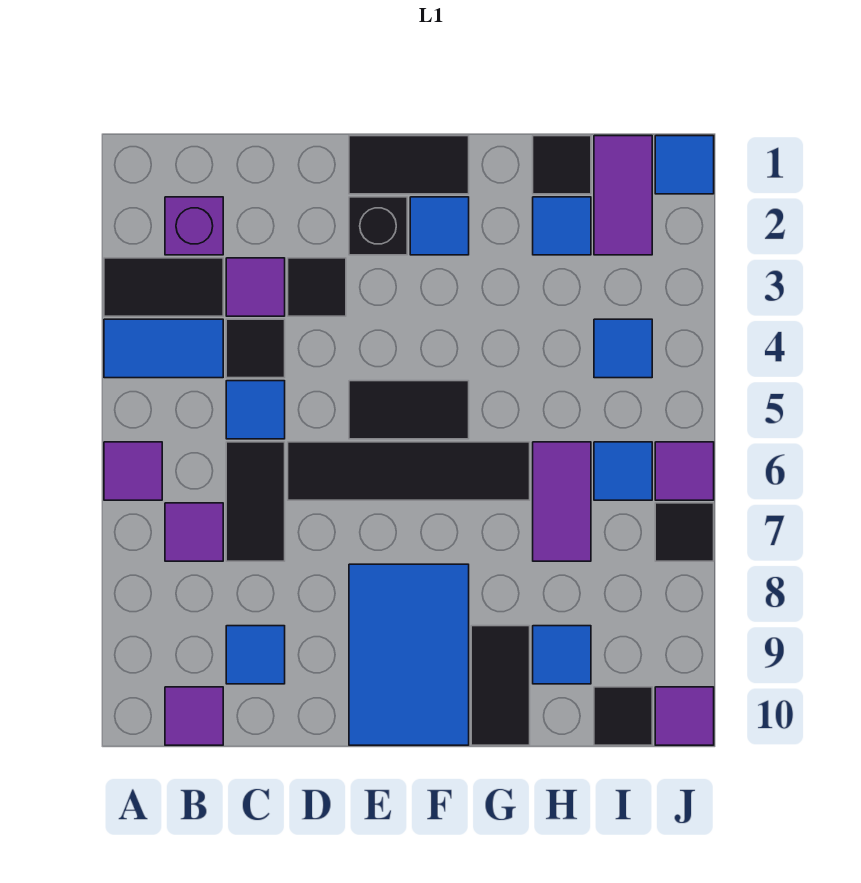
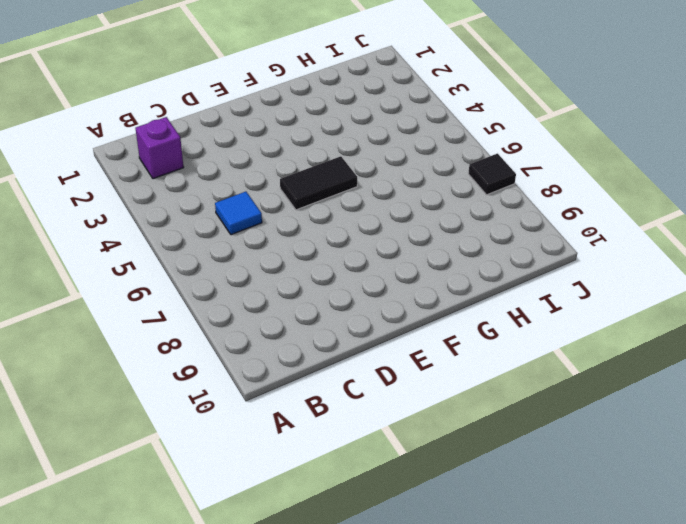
none -> black 1x2 tile [104,258,223,316]
none -> blue 1x2 tile [104,319,223,378]
none -> purple 1x1 tile [104,442,162,500]
none -> purple 1x1 tile [165,503,223,561]

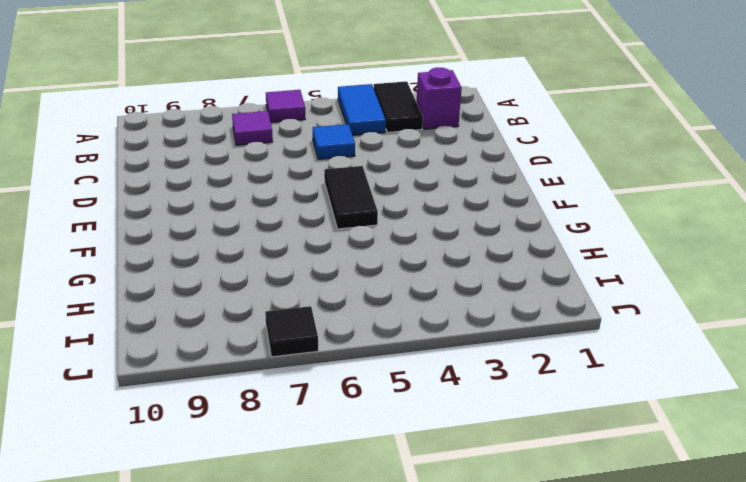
none -> purple 1x1 tile [165,687,223,745]
none -> purple 1x1 tile [226,258,285,316]
none -> black 1x1 tile [226,319,285,378]
none -> black 1x2 tile [226,442,285,561]

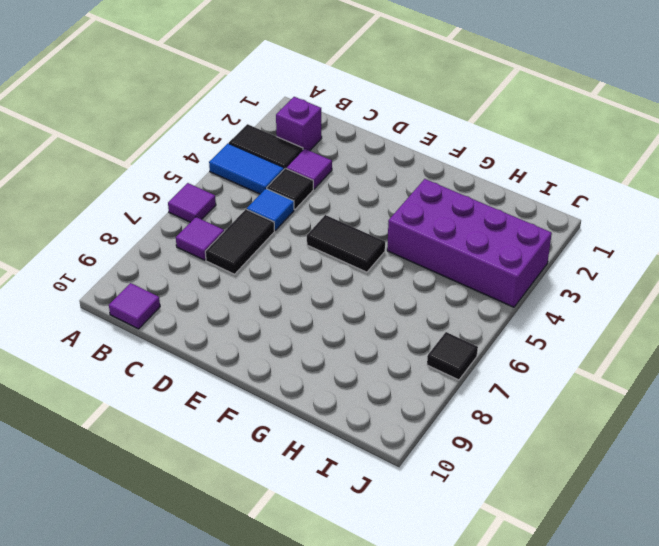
purple 2x4 brick [387,179,552,307] -> blue 1x1 tile [594,319,652,378]
none -> blue 1x1 tile [226,626,285,684]
none -> black 1x1 tile [288,258,346,316]
none -> black 1x4 tile [288,442,530,500]
none -> black 1x2 tile [349,136,469,194]

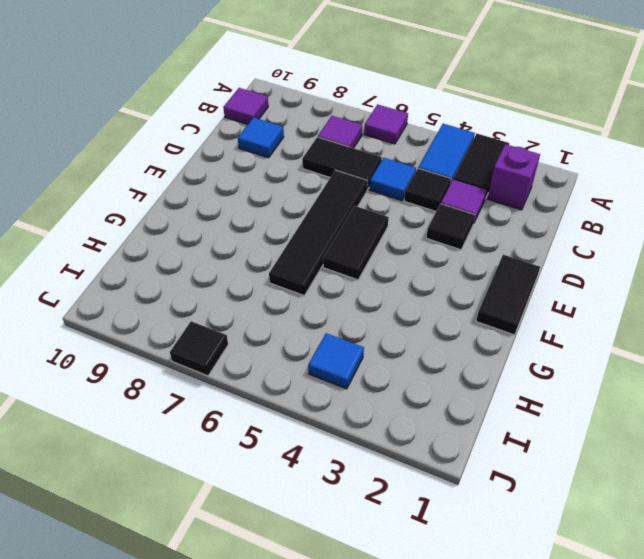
none -> black 1x1 brick [349,197,407,255]
none -> blue 2x3 tile [349,564,469,745]
none -> blue 1x1 tile [410,197,469,255]
none -> black 1x2 tile [471,626,530,745]

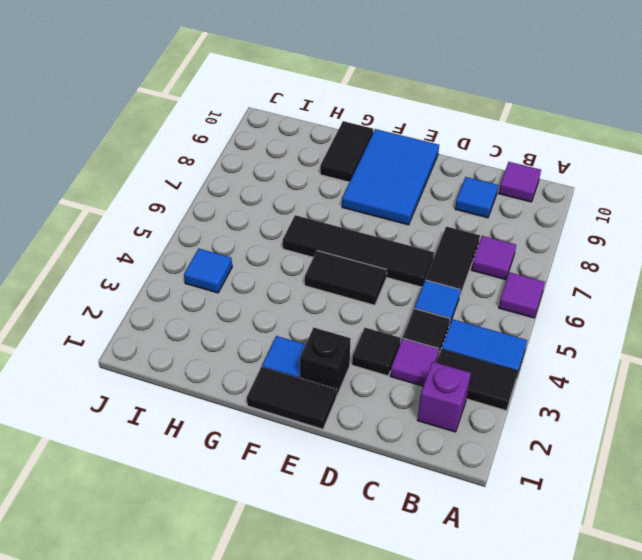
none -> black 1x1 tile [533,136,591,194]
none -> blue 1x1 tile [533,197,591,255]
none -> purple 1x2 tile [533,442,591,561]
none -> blue 1x1 tile [533,626,591,684]

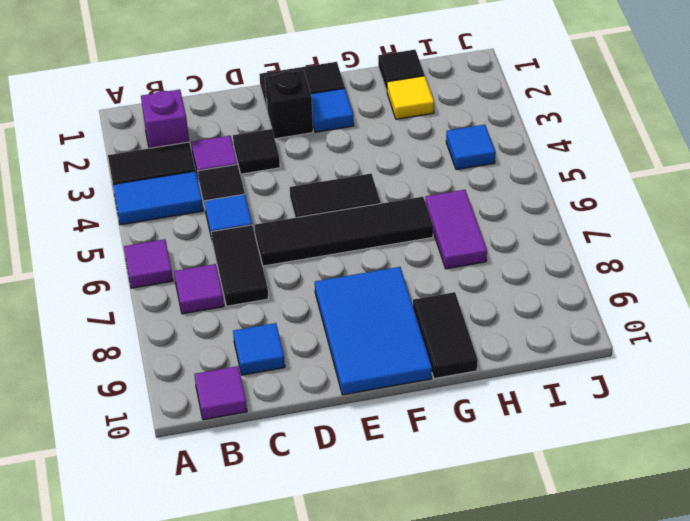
yellow 1x1 tile [387,76,434,119] -> blue 1x1 tile [533,197,591,255]
none -> blue 1x1 tile [533,626,591,684]
none -> purple 1x2 tile [594,136,652,255]
none -> blue 1x1 tile [594,442,652,500]
none -> black 1x1 tile [594,687,652,745]

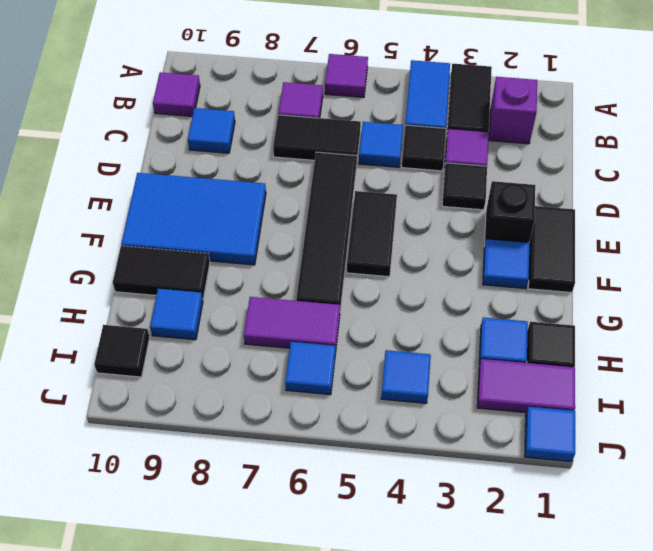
none -> purple 1x1 tile [655,442,714,500]
none -> black 1x1 tile [655,503,714,561]
none -> purple 1x1 tile [655,687,714,745]

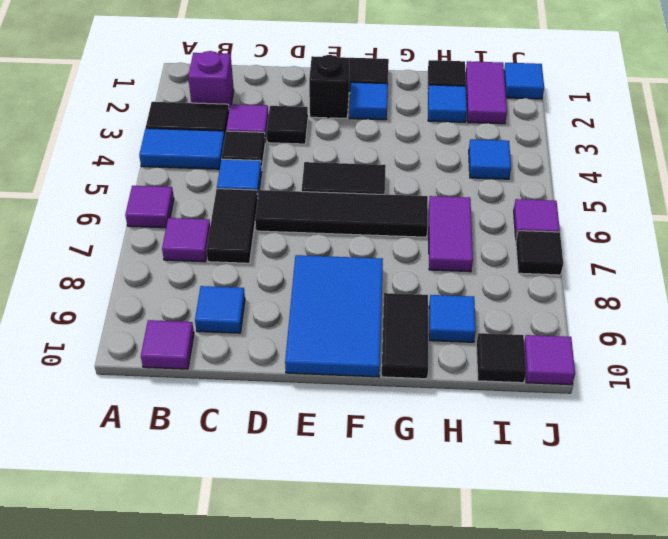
none -> blue 1x1 tile [594,442,652,500]

